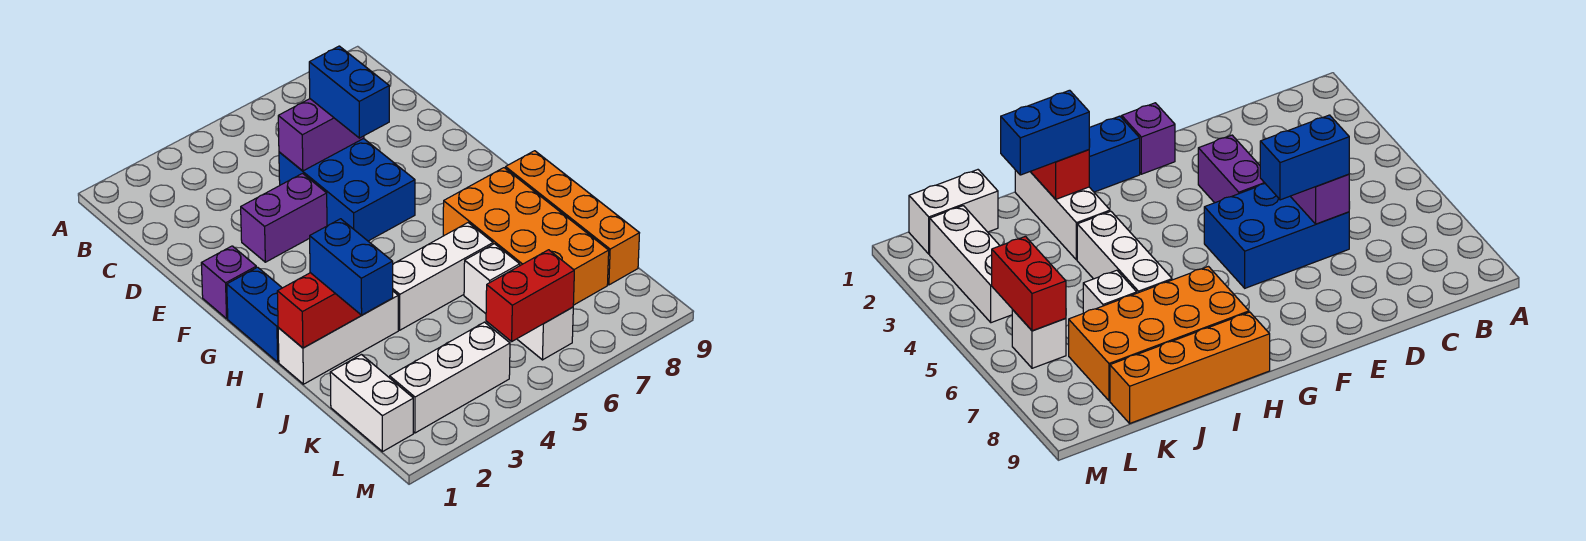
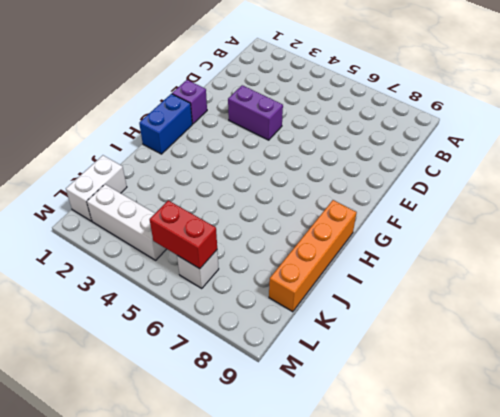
none -> blue 2x3 brick [279,139,415,241]
none -> orange 2x4 brick [443,168,609,305]
none -> white 1x3 brick [278,291,398,384]

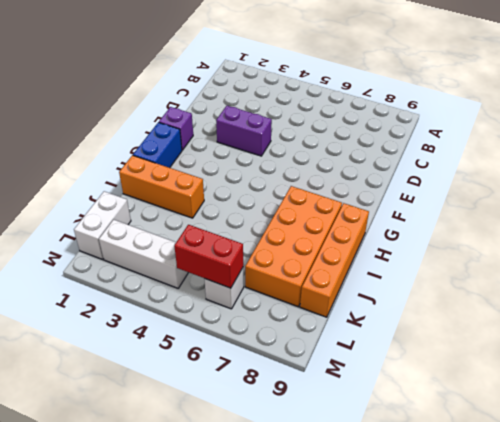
orange 1x3 brick [119,155,204,218] -> white 1x3 brick [278,291,398,384]
none -> blue 2x3 brick [279,139,415,241]
none -> white 1x3 brick [393,223,493,330]
none -> white 1x1 brick [464,244,520,314]

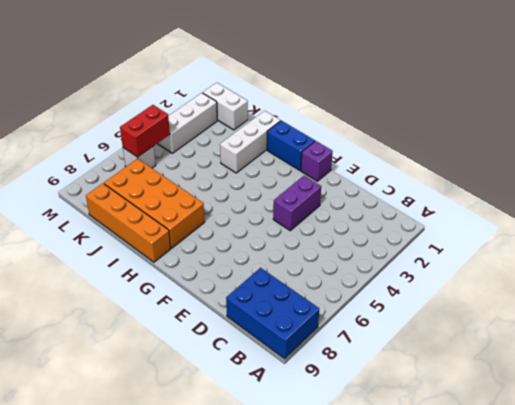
blue 2x3 brick [226,268,319,359] -> blue 2x3 brick moved to [279,139,415,241]
none -> white 1x3 brick [393,223,493,330]
none -> white 1x1 brick [464,244,520,314]
none -> purple 1x2 brick [278,99,364,171]

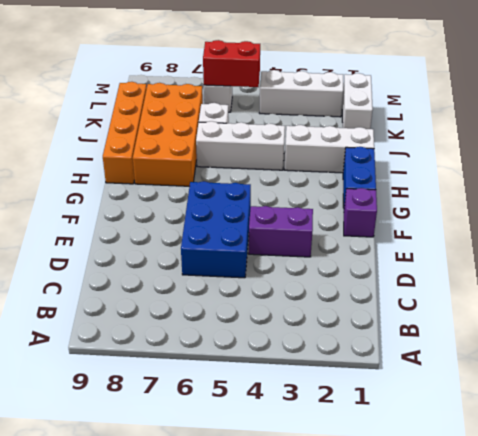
none -> purple 1x2 brick [278,99,364,171]
none -> red 1x2 brick [277,273,362,348]
none -> blue 1x2 brick [309,46,389,138]

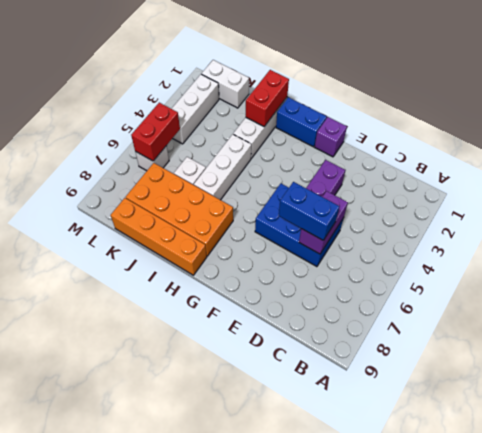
none -> blue 1x2 brick [310,219,393,315]

